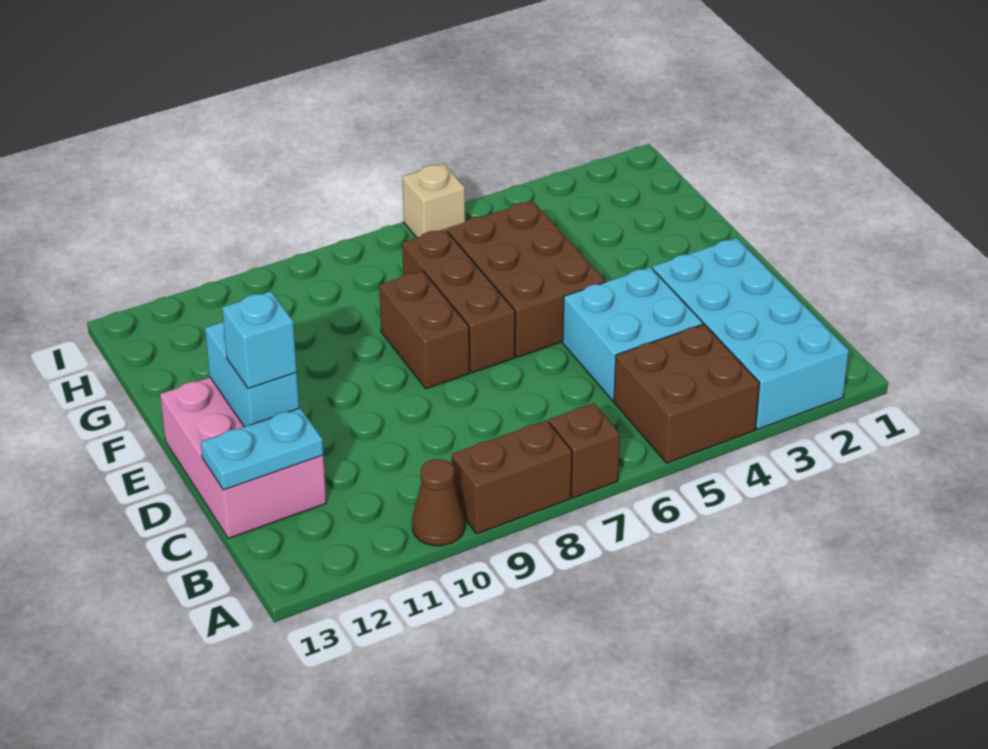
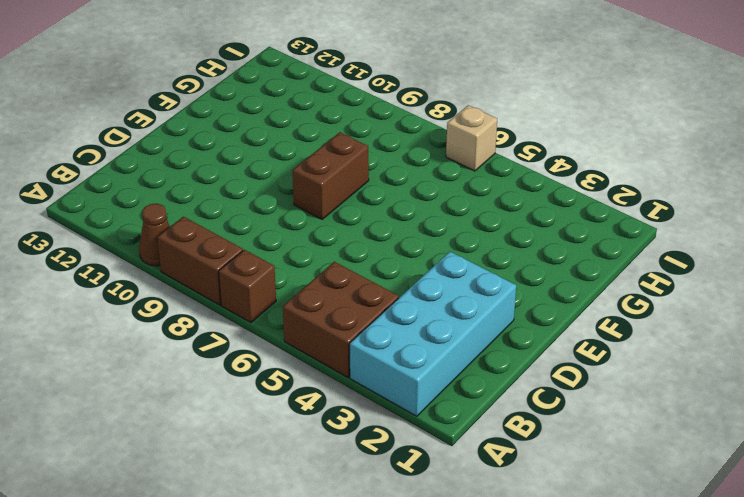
none -> cyan 2x2 brick [563,267,703,401]
none -> pink 2x3 brick [160,377,326,538]
none -> brown 2x3 brick [447,201,605,357]

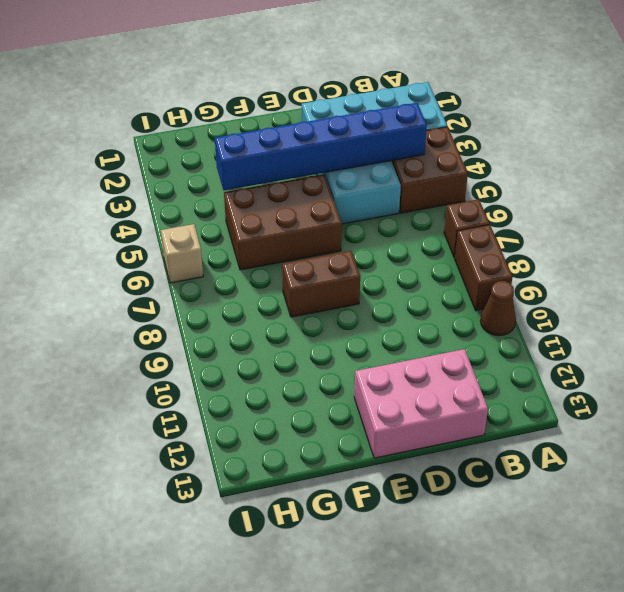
blue 1x6 brick [215,103,427,190] -> none
none -> brown 1x3 brick [402,229,515,373]
none -> cyan 1x2 plate [201,408,323,490]
none -> cyan 1x2 brick [205,322,299,427]

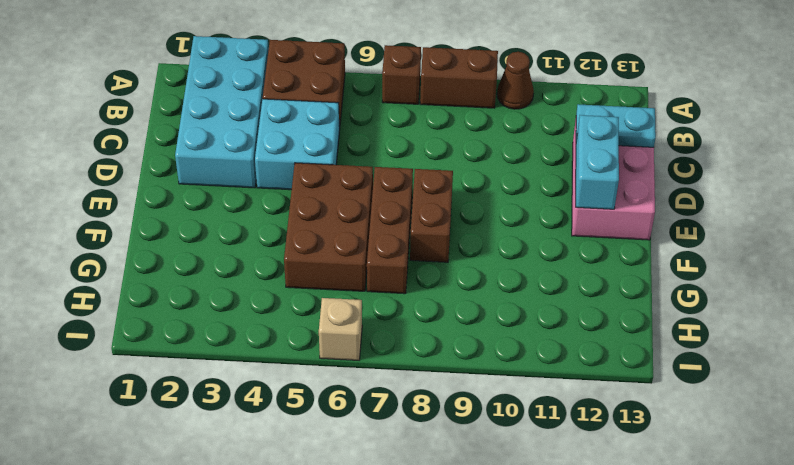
none -> cyan 1x1 brick [222,291,297,389]

